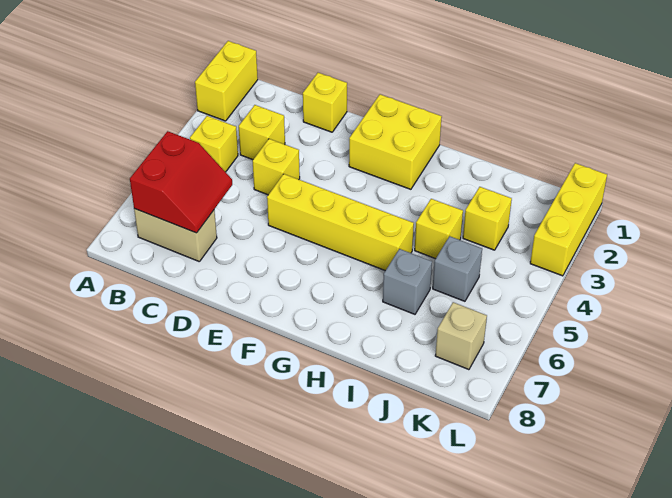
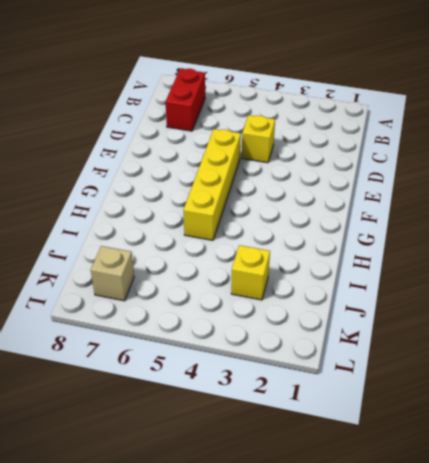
red 1x2 brick [165,69,205,131] -> tan 1x2 brick [134,209,217,262]
none -> yellow 1x2 brick [195,41,258,121]
none -> yellow 1x1 brick [190,116,238,172]
none -> yellow 1x1 brick [239,105,285,160]

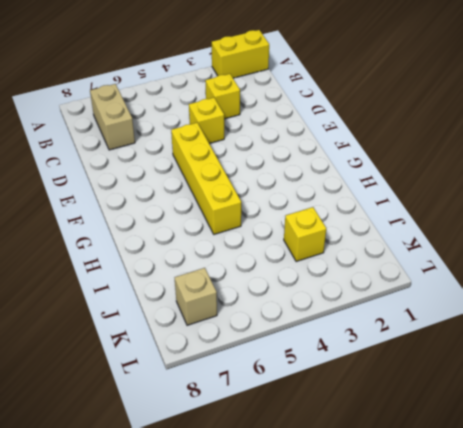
none -> yellow 1x1 brick [190,116,238,172]
none -> yellow 1x1 brick [303,73,347,132]
none -> yellow 2x2 brick [349,94,442,189]

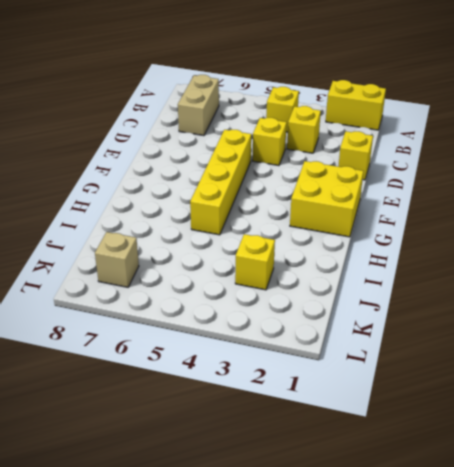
none -> yellow 1x1 brick [415,199,463,259]
none -> grey 1x1 brick [383,249,432,314]
none -> grey 1x1 brick [433,236,482,301]

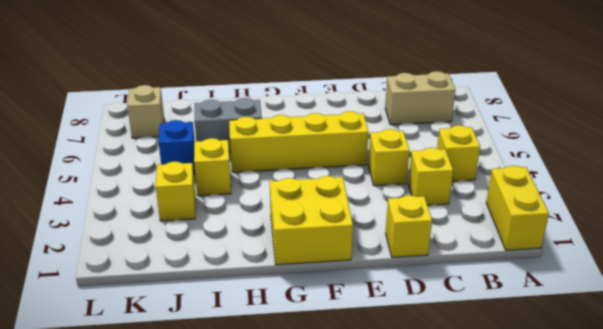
grey 1x2 brick [195,98,262,152] -> grey 1x1 brick [383,249,432,314]
blue 1x1 brick [159,120,195,174] -> grey 1x1 brick [433,236,482,301]
none -> yellow 1x3 brick [530,163,607,276]
none -> red 2x2 slope [130,131,232,233]

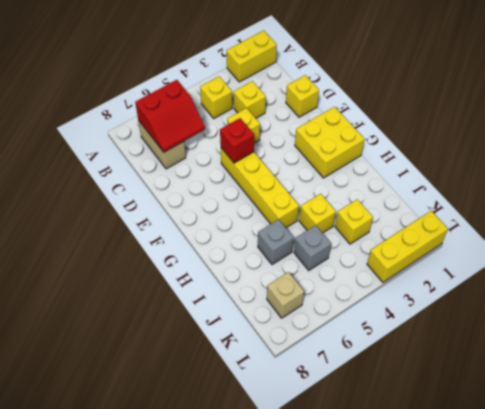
red 1x1 brick [220,118,254,163] -> none

